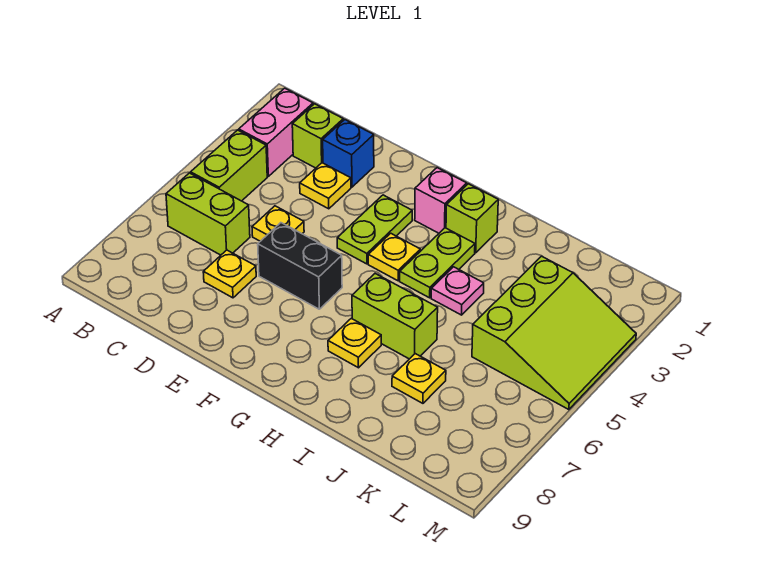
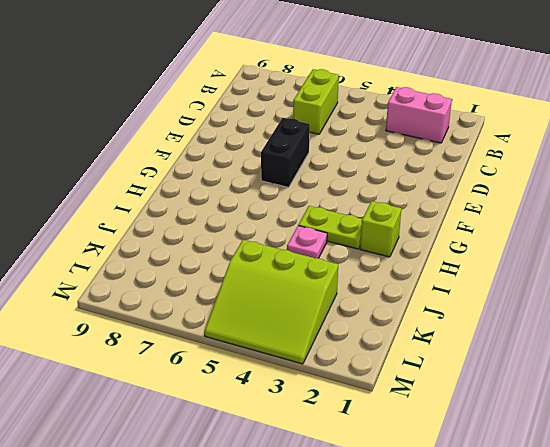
none -> lime 1x2 brick [191,130,267,201]
none -> lime 1x1 brick [292,104,343,168]
none -> blue 1x1 brick [323,120,374,187]

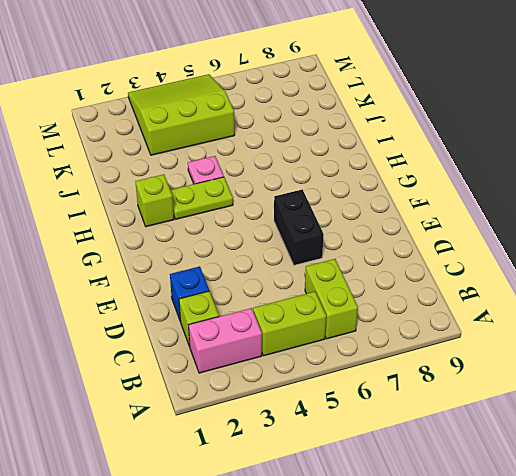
none -> yellow 1x1 plate [300,163,351,209]
none -> yellow 1x1 plate [252,206,304,241]
none -> yellow 1x1 plate [203,250,256,298]

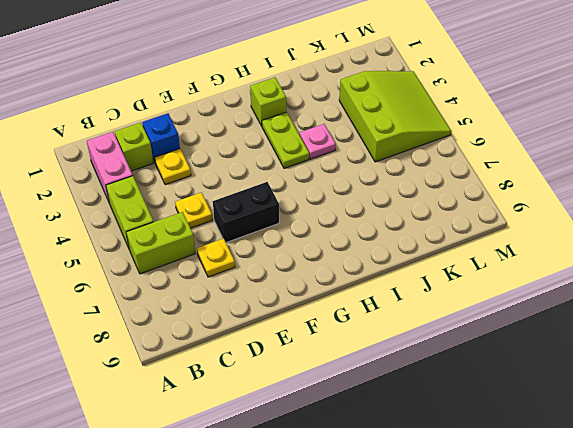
none -> lime 1x2 plate [337,195,412,264]
none -> pink 1x1 brick [415,168,467,233]
none -> yellow 1x1 plate [368,233,420,281]

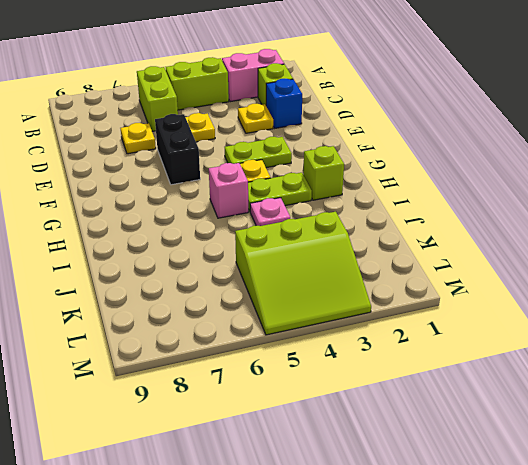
pink 1x1 brick [209,163,248,218] -> pink 1x1 brick moved to [415,168,467,233]
none -> lime 1x2 brick [352,274,438,359]
none -> yellow 1x1 plate [328,318,381,368]
none -> yellow 1x1 plate [392,354,446,403]

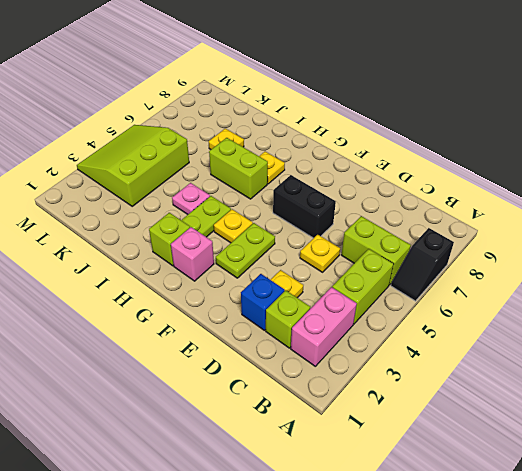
black 1x2 slope [391,228,454,301] -> none
none -> yellow 1x1 plate [203,250,256,298]

